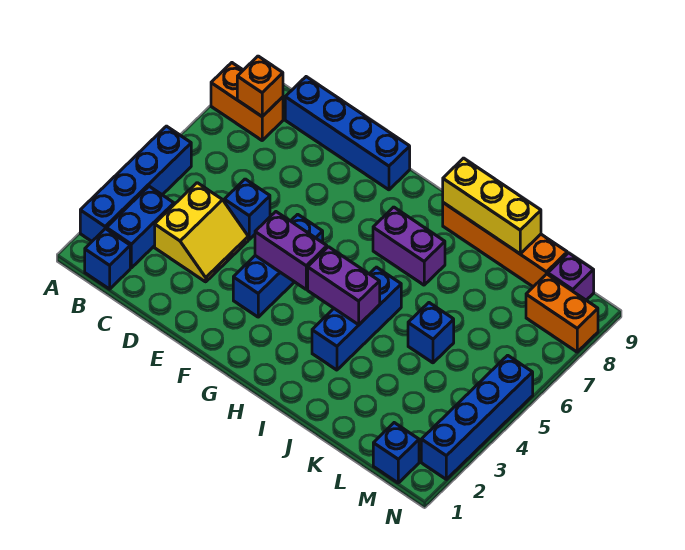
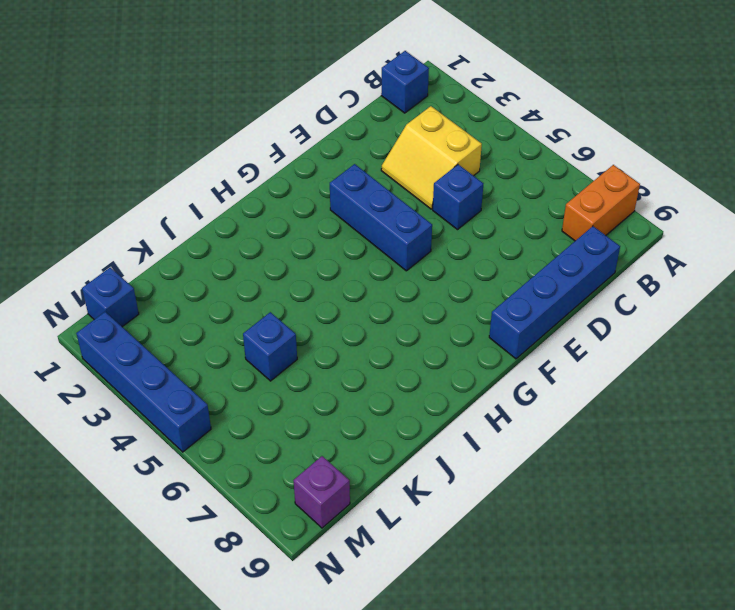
none -> blue 1x4 brick [80,126,191,241]
none -> blue 1x2 brick [106,186,174,268]
none -> purple 1x2 brick [373,207,445,285]

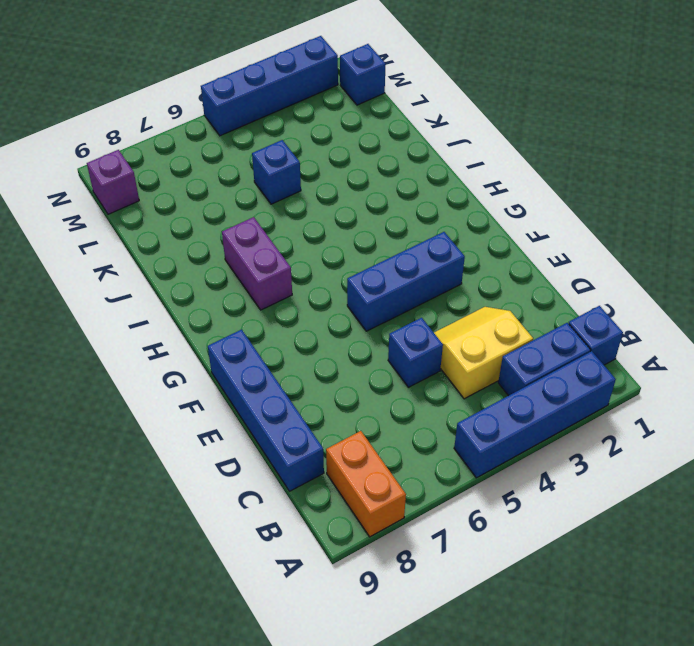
none -> blue 1x3 brick [312,267,401,370]
none -> orange 1x4 brick [443,203,567,287]
none -> orange 1x2 brick [526,274,598,352]

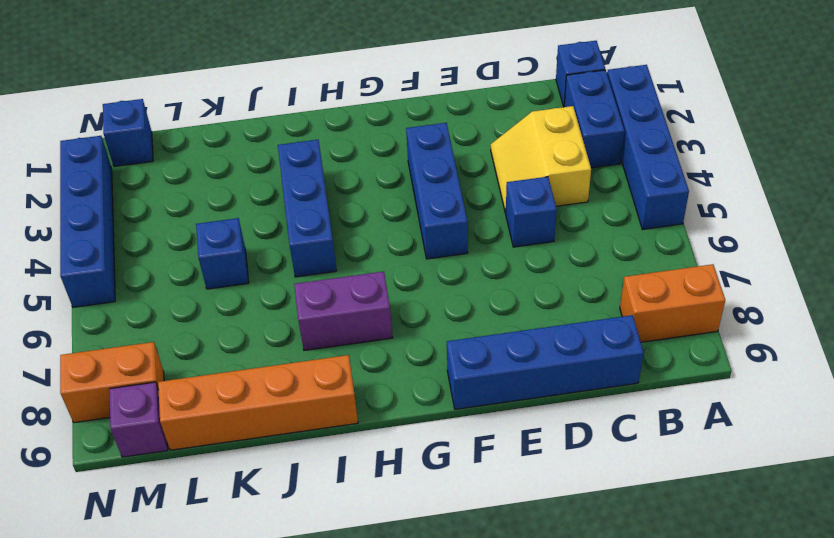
none -> orange 1x1 brick [237,56,283,116]
none -> purple 1x2 brick [255,212,327,289]
none -> purple 1x2 brick [308,247,380,325]

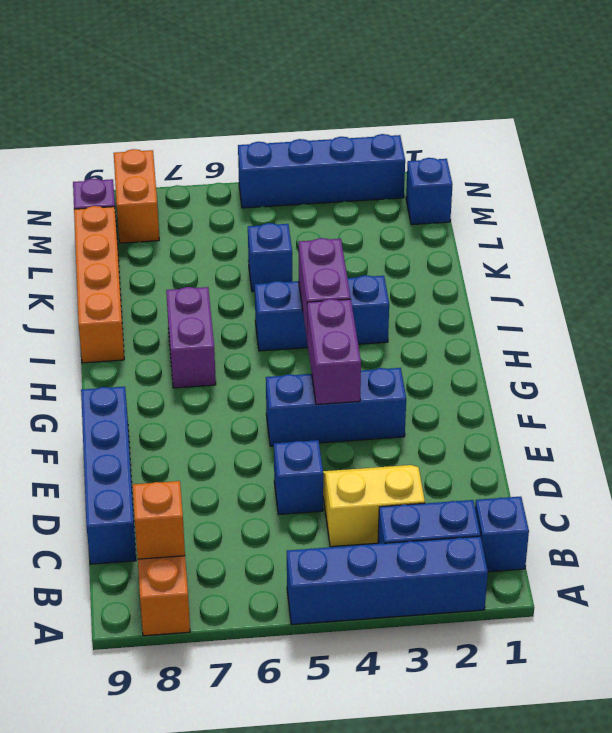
none -> yellow 1x3 brick [443,158,541,254]

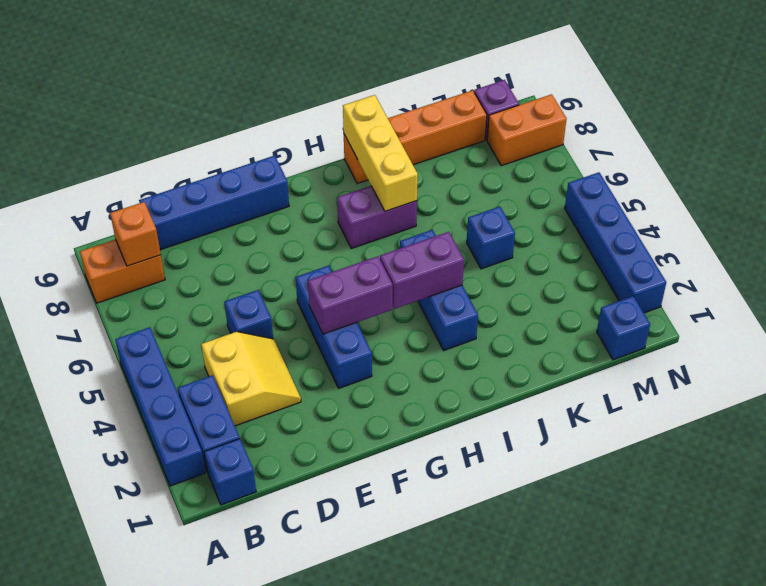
yellow 1x3 brick [343,95,418,211] -> yellow 1x3 brick turned to [443,158,541,254]

